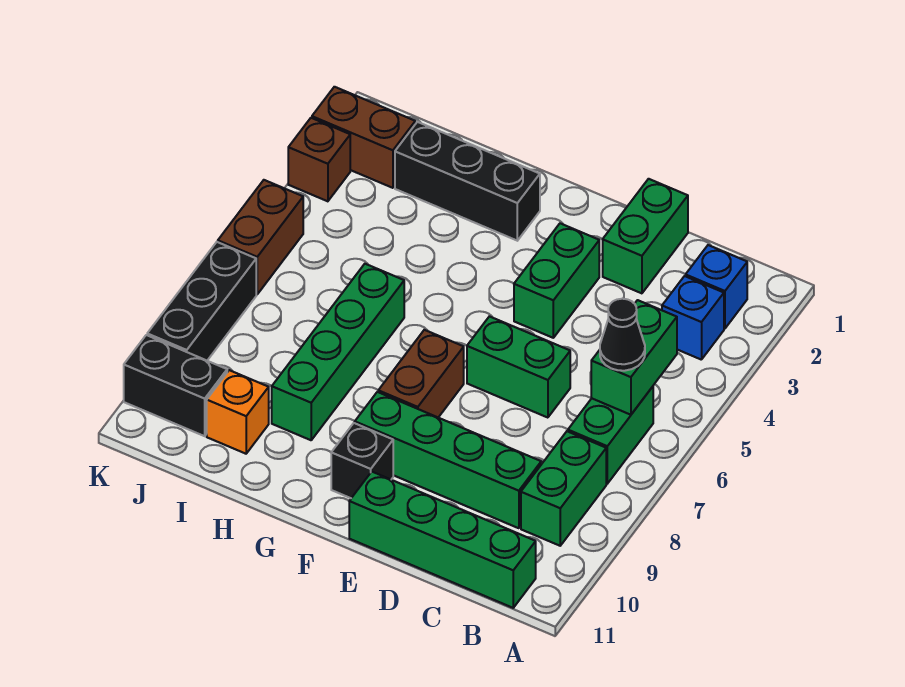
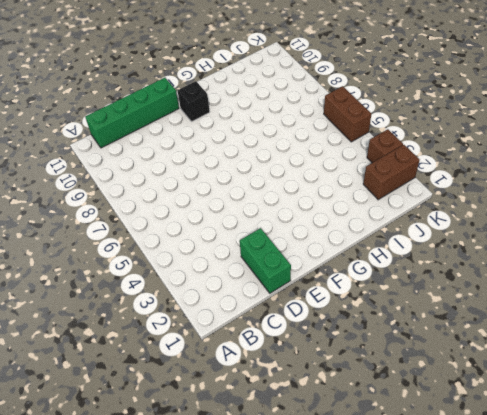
none -> blue 1x1 brick [686,245,747,329]
none -> blue 1x1 brick [662,276,724,360]
none -> green 1x2 brick [568,387,653,484]

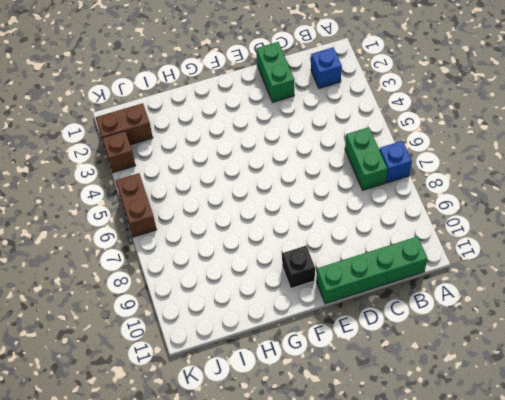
blue 1x1 brick [379,141,412,183] -> blue 1x1 brick moved to [662,276,724,360]
none -> green 1x2 brick [521,431,606,546]
none -> green 1x4 brick [355,392,541,528]
none -> green 1x2 brick [467,316,570,418]

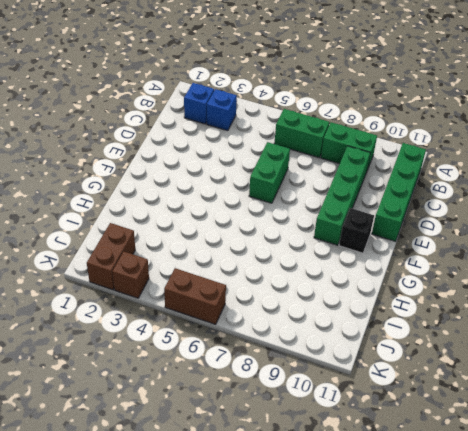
none -> green 1x2 brick [603,179,688,293]
none -> green 1x2 brick [514,223,599,338]
none -> brown 1x2 brick [378,330,464,417]

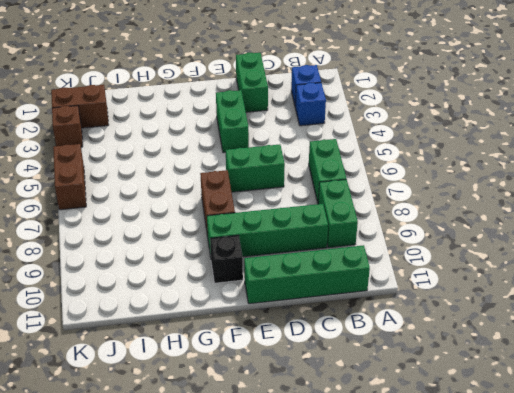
none -> black 1x3 brick [395,122,540,241]
none -> green 1x4 brick [272,264,404,440]
none -> orange 1x1 brick [207,370,269,454]

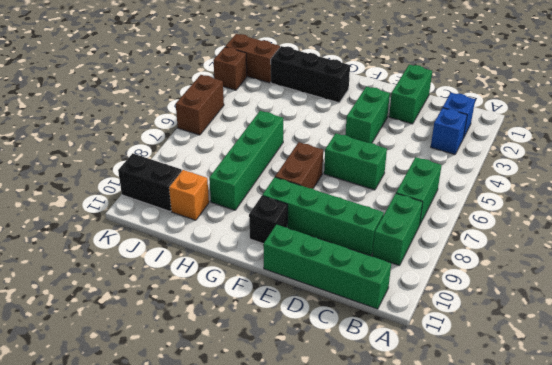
none -> black 1x3 brick [147,242,256,360]
none -> green 1x2 brick [591,300,677,415]
none -> black 1x1 cone [600,299,645,371]

